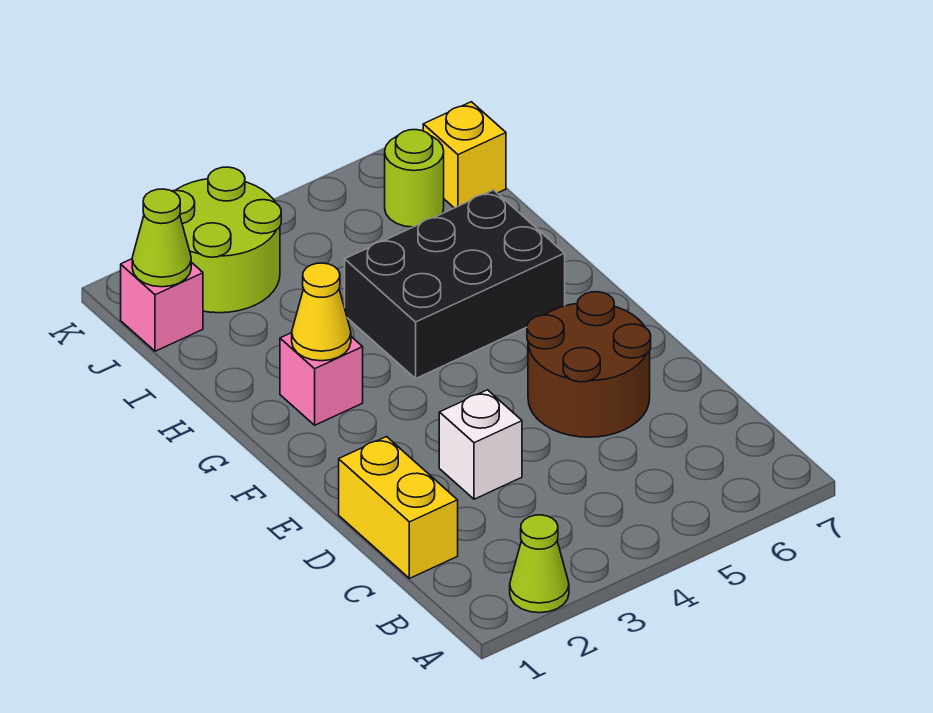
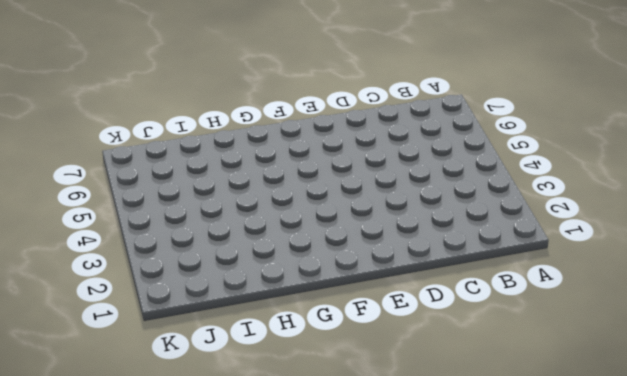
none -> lime 1x1 cone [510,515,569,613]
none -> yellow 1x2 brick [339,437,458,578]
none -> white 1x1 brick [439,390,522,499]

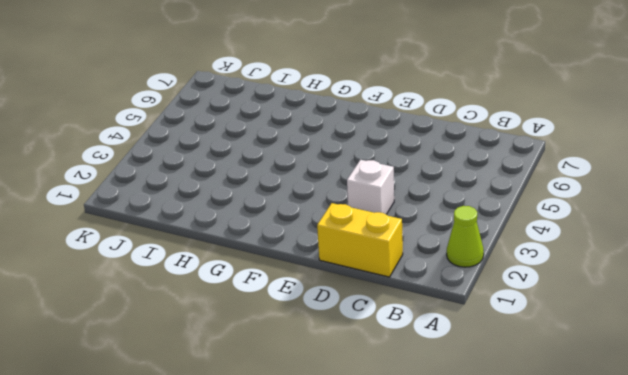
none -> brown 2x2 round brick [527,292,651,437]
none -> pink 1x1 brick [280,333,363,425]
none -> black 2x3 brick [345,190,565,378]

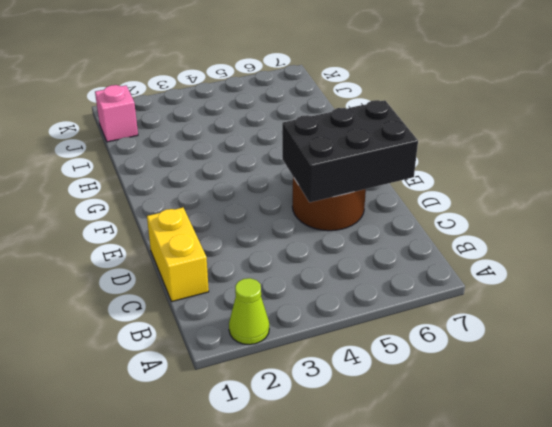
black 2x3 brick [282,100,418,202] -> black 2x3 brick moved to [345,190,565,378]
none -> white 1x1 brick [439,390,522,499]
none -> pink 1x1 brick [280,333,363,425]
none -> lime 2x2 round brick [173,167,281,313]

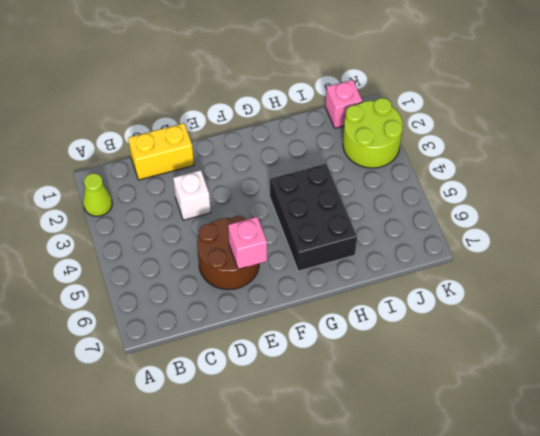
pink 1x1 brick [228,217,267,269] -> pink 1x1 brick moved to [280,333,363,425]
none -> lime 1x1 round brick [385,130,444,227]
none -> yellow 1x1 brick [423,102,506,208]
none -> yellow 1x1 cone [292,263,351,361]

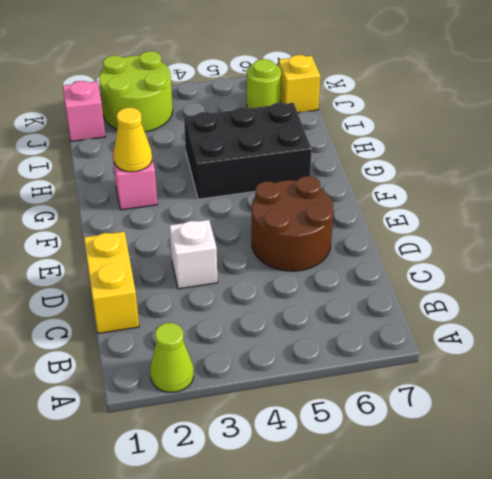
none -> lime 1x1 cone [132,189,191,287]

